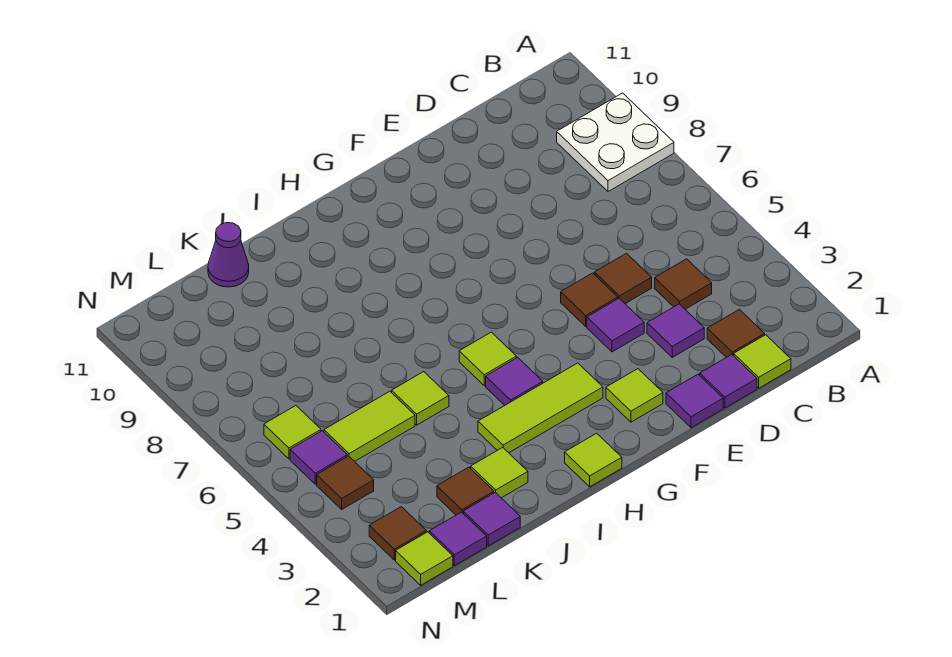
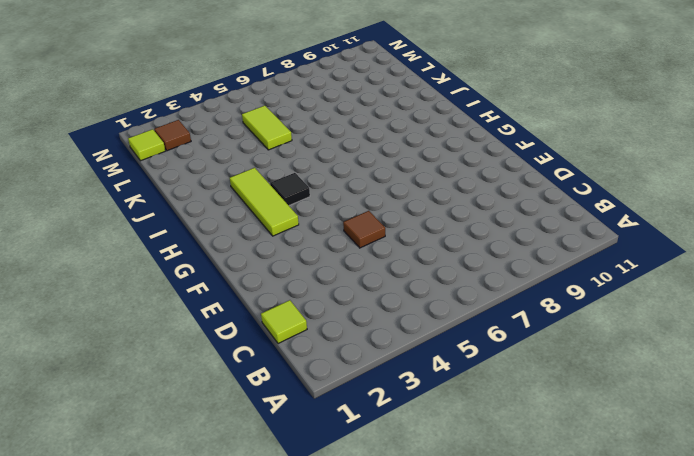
black 1x1 tile [270,173,310,205] -> purple 1x1 tile [486,357,543,405]
none -> white 2x2 plate [557,93,674,192]
none -> brown 1x1 tile [707,310,765,358]
none -> brown 1x1 tile [655,259,712,309]

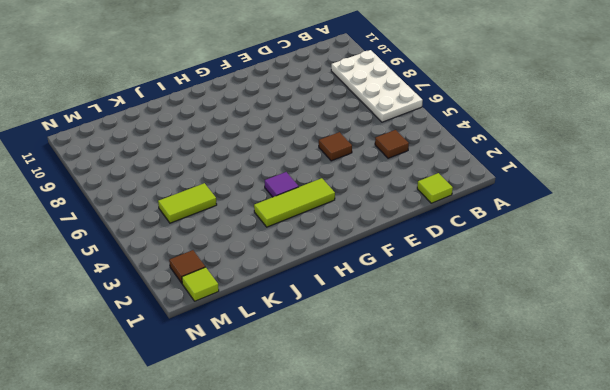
white 2x4 plate [331,50,423,122] -> white 2x2 plate [557,93,674,192]
none -> brown 1x1 tile [707,310,765,358]
none -> purple 1x1 tile [700,355,757,408]
none -> purple 1x1 tile [647,304,704,357]

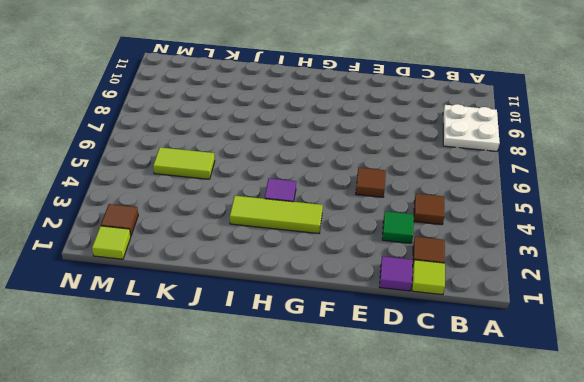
green 1x1 tile [382,211,414,243] -> purple 1x1 tile [647,304,704,357]
none -> brown 1x1 tile [594,253,652,304]
none -> purple 1x1 tile [666,374,723,428]
none -> purple 1x1 tile [587,299,644,352]

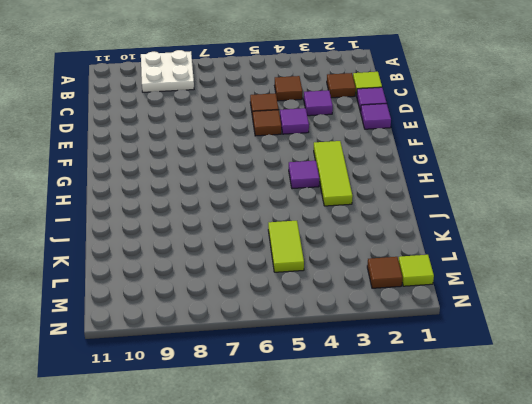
none -> lime 1x1 tile [606,369,663,422]
none -> lime 1x1 tile [565,433,622,487]
none -> lime 1x1 tile [459,332,516,386]

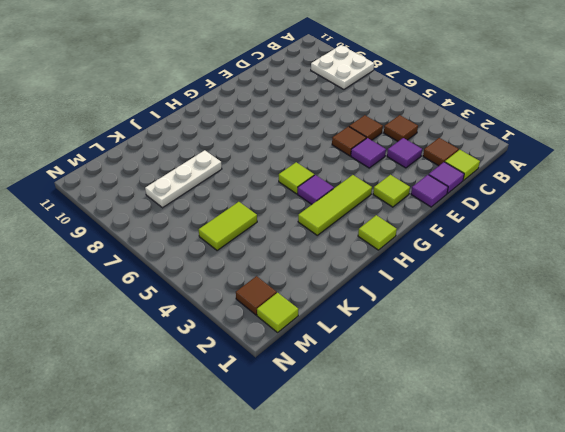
white 1x3 plate [145,150,222,208] -> none
none -> lime 1x1 tile [471,448,528,498]
none -> lime 1x1 tile [392,372,449,425]
none -> purple 1x1 tile [463,492,520,546]

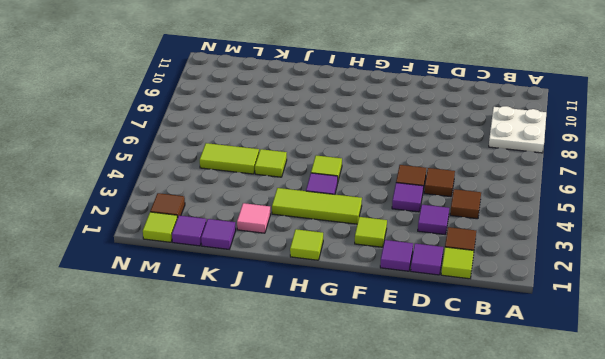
pink 1x1 tile [237,203,270,233] -> lime 1x1 tile [471,448,528,498]
none -> brown 1x1 tile [437,467,494,515]
none -> purple 1x1 cone [208,223,249,287]
none -> brown 1x1 tile [317,456,374,509]

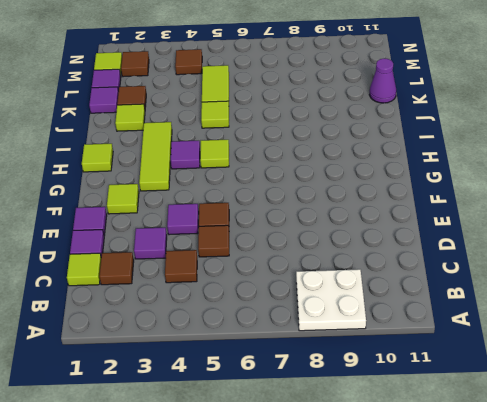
none -> purple 1x1 tile [290,431,347,484]
none -> lime 1x1 tile [264,406,321,459]

